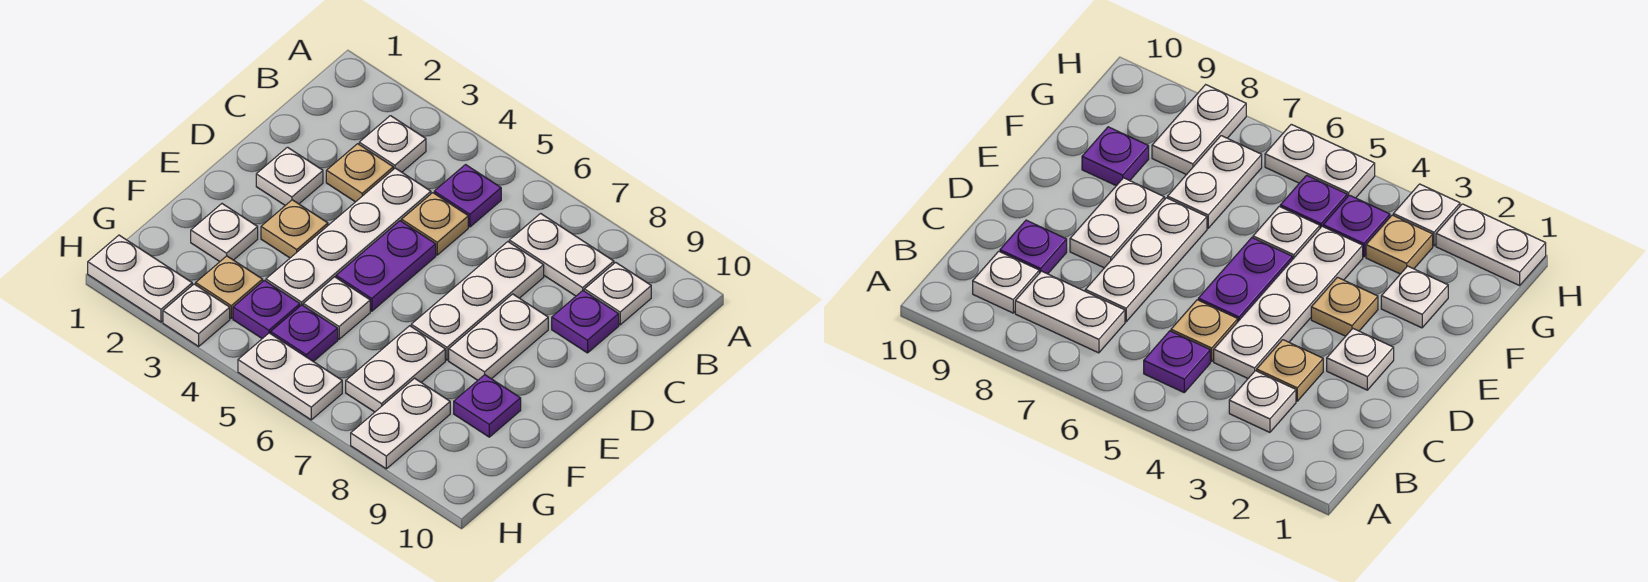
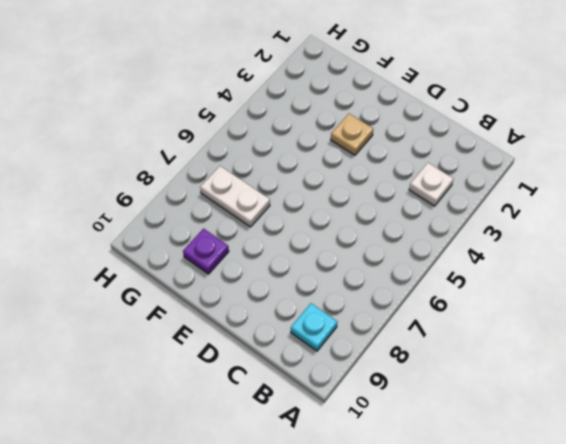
cyan 1x1 plate [291,303,337,351] -> white 1x1 plate [584,262,651,325]
none -> purple 1x1 plate [434,165,501,227]
none -> white 1x2 plate [509,213,614,296]
none -> tan 1x1 plate [326,144,393,202]

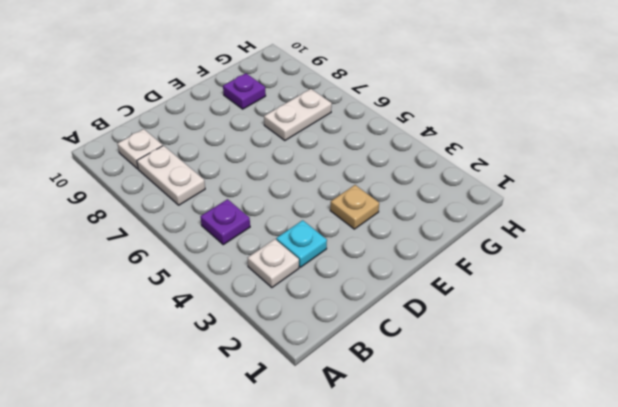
cyan 1x1 plate [276,220,327,267] -> tan 1x1 plate [326,144,393,202]
none -> white 1x4 plate [266,168,431,306]
none -> tan 1x1 plate [402,193,468,255]
none -> white 1x3 plate [411,242,544,360]

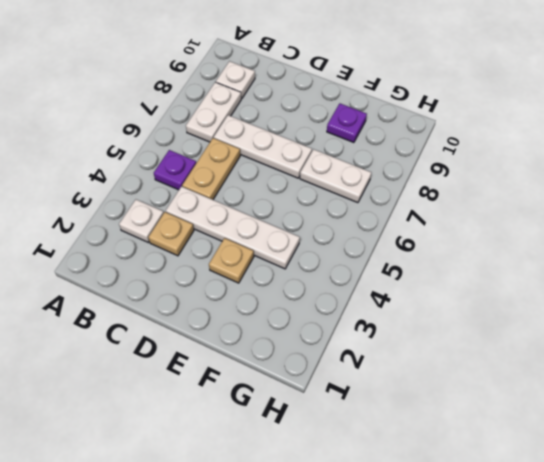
tan 1x2 plate [182,138,240,200] -> tan 1x1 plate [402,193,468,255]
none -> purple 1x1 plate [552,291,619,353]
none -> white 1x1 plate [256,147,323,205]
none -> purple 1x2 plate [336,221,436,311]

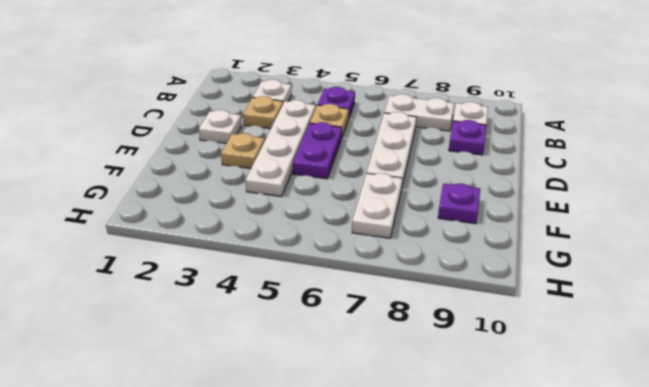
none -> white 1x2 plate [449,294,548,380]
none -> white 1x1 plate [191,204,258,262]
none -> white 1x1 plate [303,277,370,339]

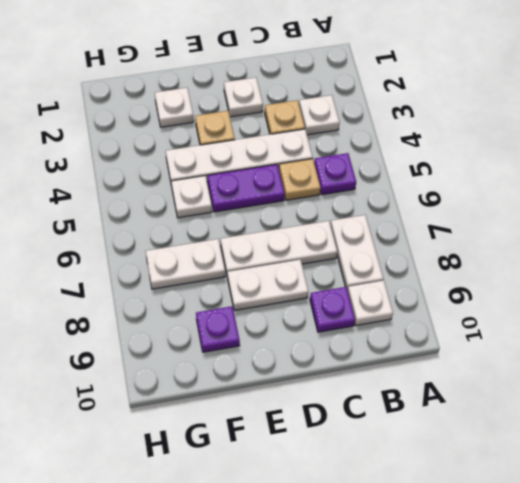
none -> tan 1x1 plate [196,256,263,318]
none -> purple 1x1 plate [233,280,300,339]
none -> purple 1x1 plate [271,305,338,362]

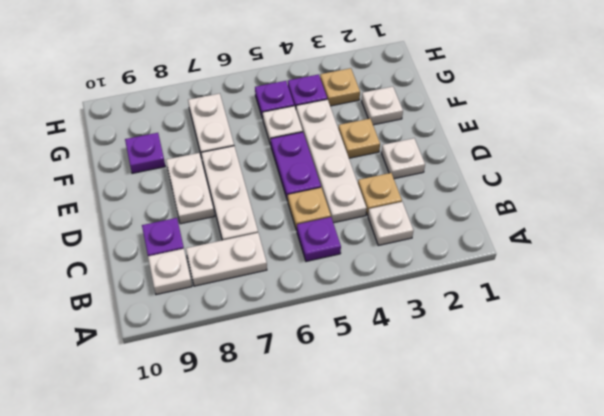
none -> white 1x2 plate [351,378,450,469]
none -> white 1x2 plate [88,235,192,322]
none -> white 1x1 plate [163,284,230,346]

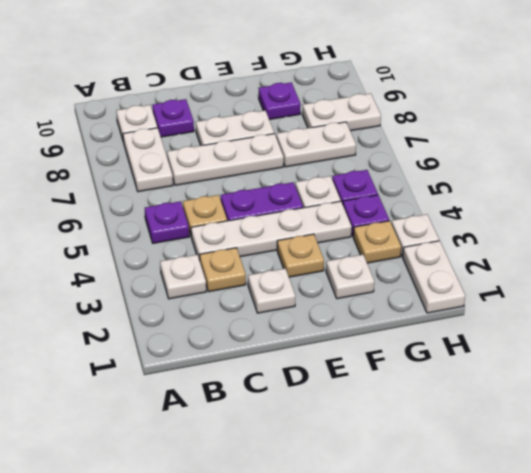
none -> white 1x2 plate [238,333,342,420]

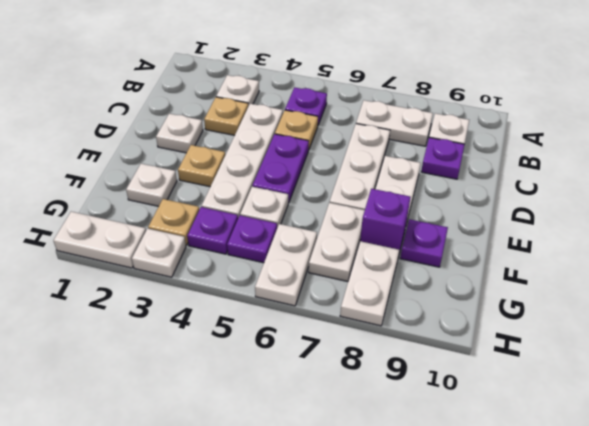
purple 1x1 brick [360,189,411,257] -> none
white 1x2 plate [255,224,317,306] -> white 1x2 plate turned to [238,333,342,420]

